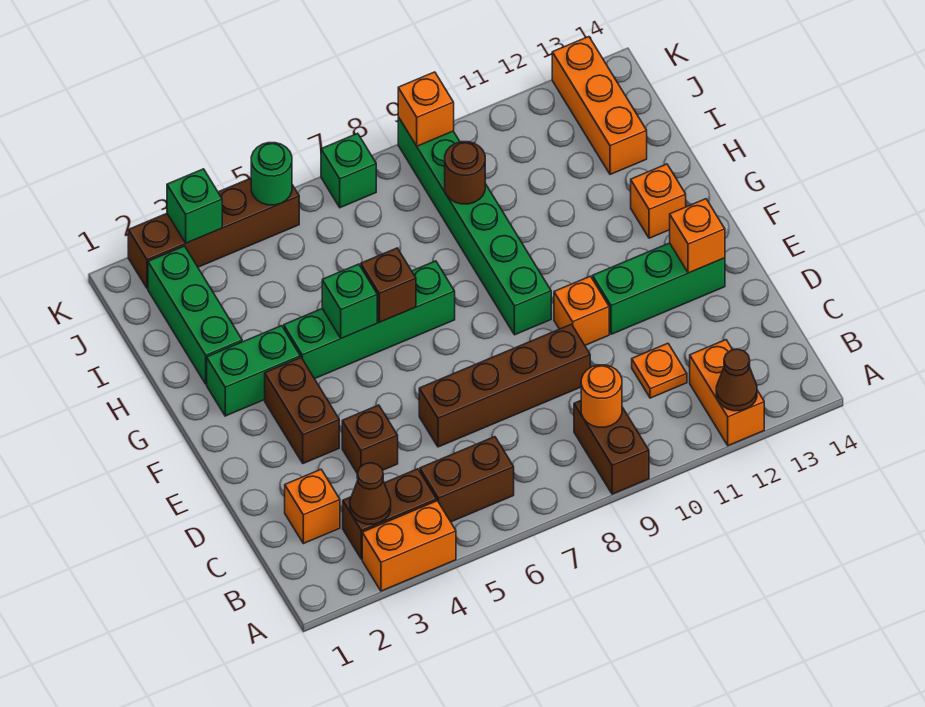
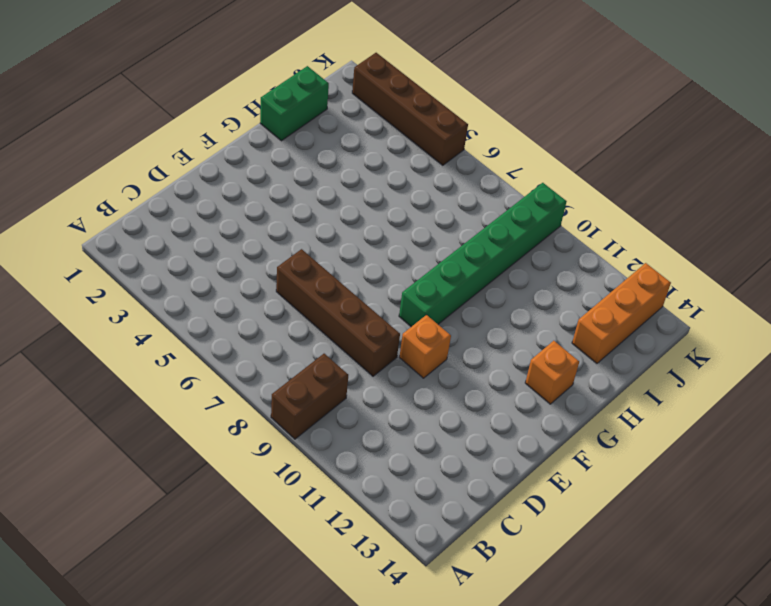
green 1x2 brick [260,66,329,141] -> green 1x2 brick turned to [207,326,300,416]
none -> orange 1x2 brick [362,501,456,591]
none -> orange 1x2 brick [690,340,764,446]
none -> brown 1x2 brick [343,469,437,559]
none -> brown 1x2 brick [420,437,514,522]

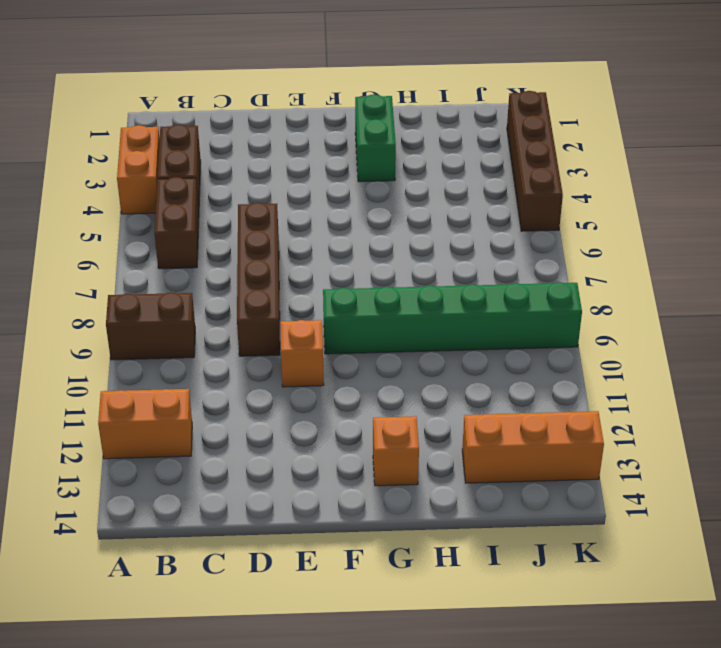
none -> orange 1x1 brick [285,470,340,544]
none -> orange 1x1 plate [632,343,687,398]
none -> brown 1x1 brick [342,405,398,473]
none -> brown 1x2 brick [265,358,339,463]

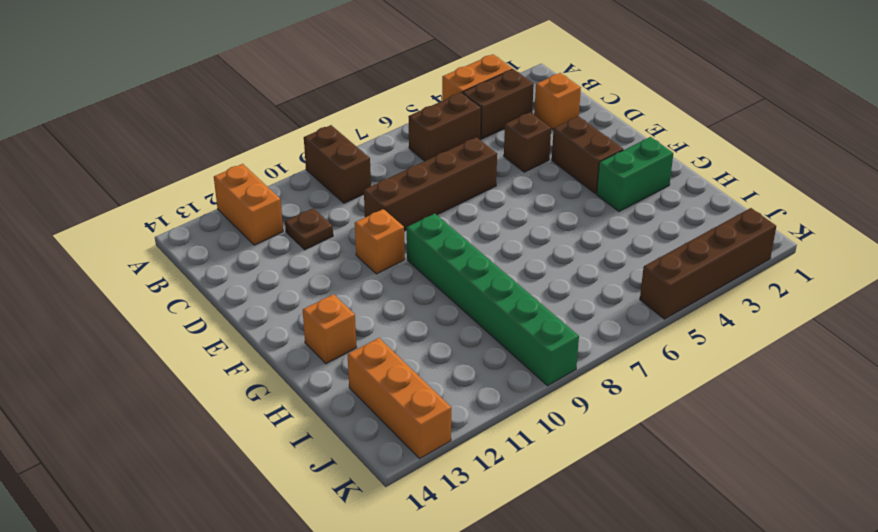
brown 1x1 plate [285,208,333,250] -> orange 1x1 plate [632,343,687,398]
none -> green 1x3 brick [592,243,725,334]
none -> green 1x4 brick [284,261,455,379]
none -> green 1x3 brick [148,246,242,384]
none -> green 1x1 brick [321,133,376,208]

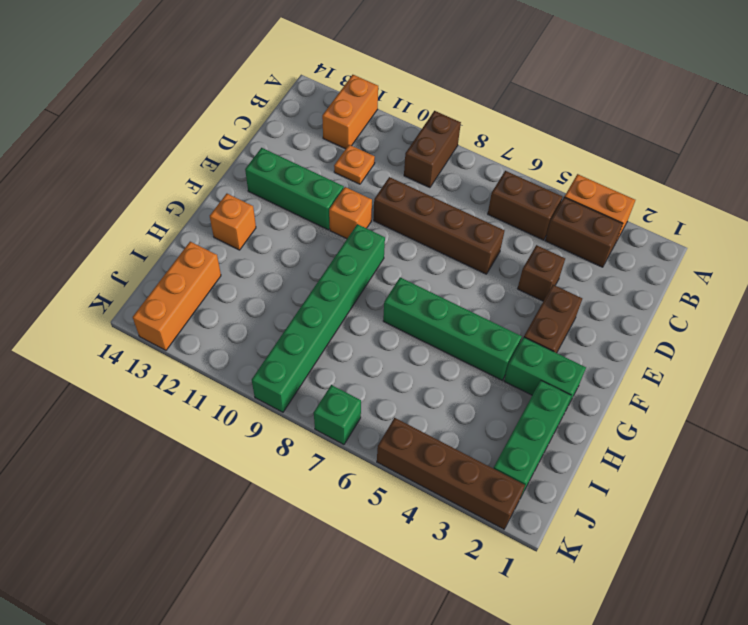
none -> orange 1x1 brick [285,470,340,544]
none -> brown 1x1 cone [716,349,757,411]
none -> brown 1x1 cone [350,463,391,524]
none -> orange 1x1 round brick [581,365,622,427]

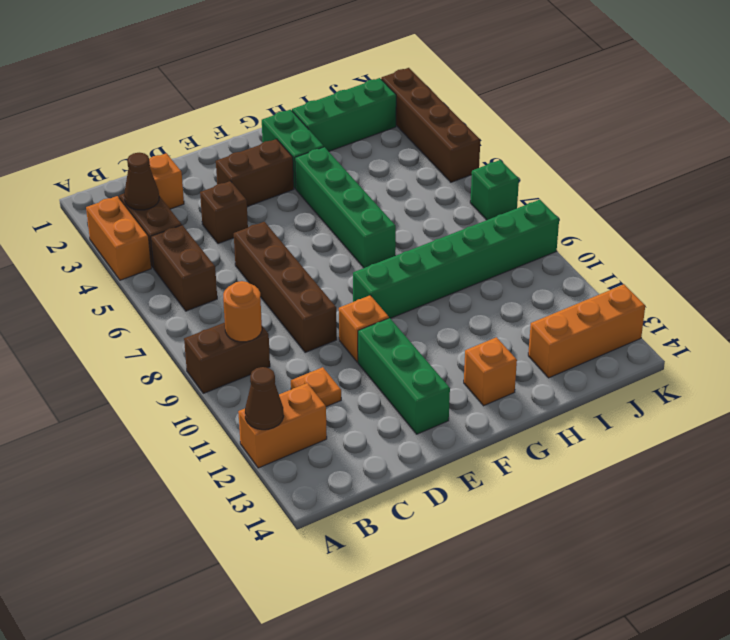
none -> orange 1x1 brick [670,199,725,273]
none -> green 1x1 brick [322,264,377,338]
none -> brown 1x1 brick [361,248,416,322]
none -> brown 1x1 round brick [445,142,485,204]

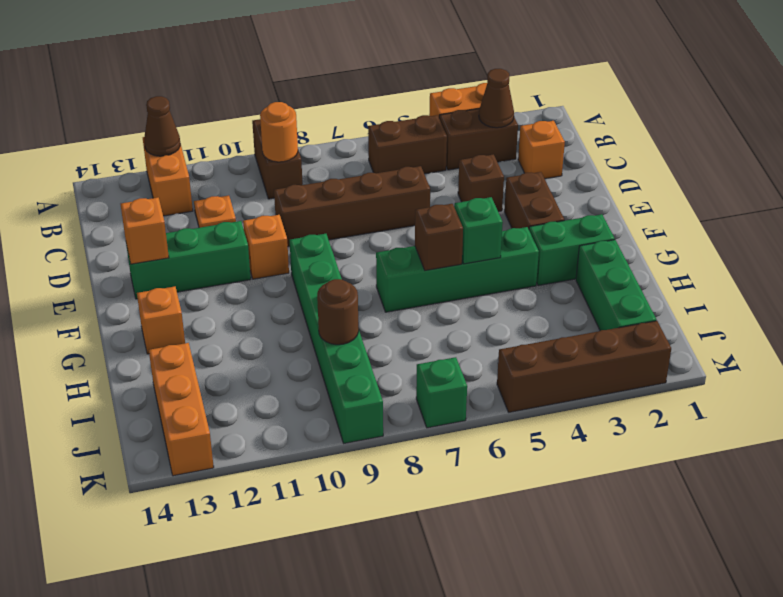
none -> green 1x1 brick [167,169,222,243]
none -> green 1x1 round brick [251,143,292,205]
none -> orange 1x1 brick [398,72,454,146]

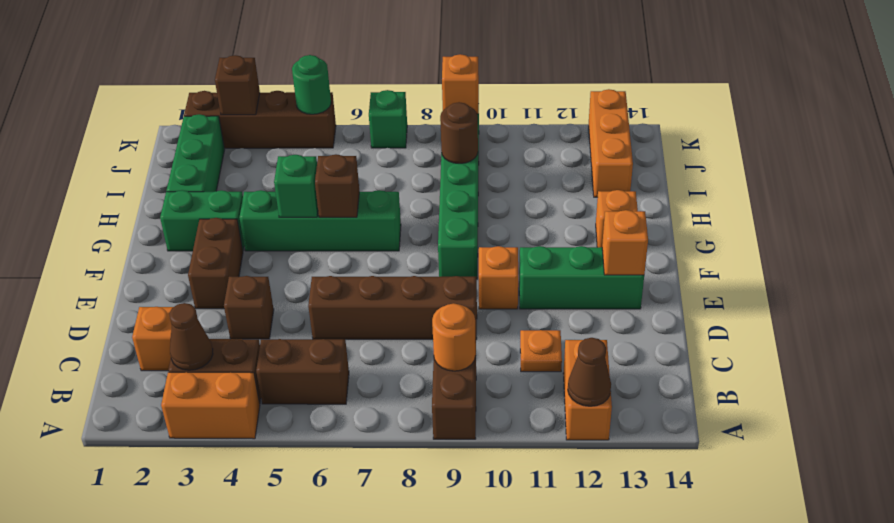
brown 1x1 brick [215,55,260,115] -> green 1x1 brick [167,169,222,243]

